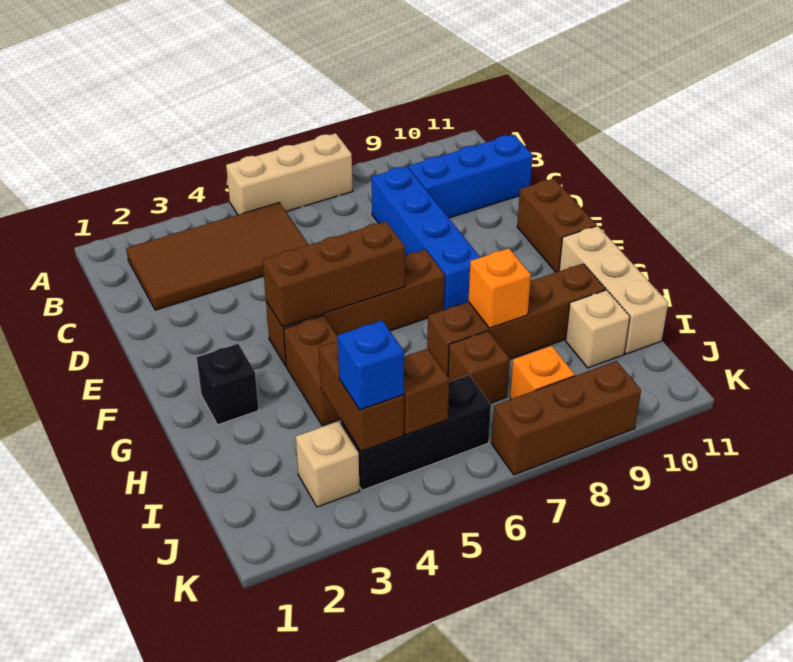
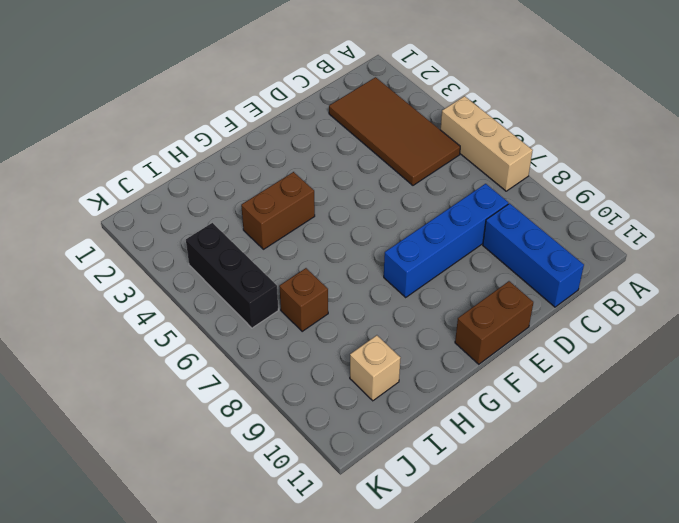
none -> brown 1x4 brick [266,250,445,366]
none -> black 1x1 brick [197,344,259,425]
none -> tan 1x3 brick [559,226,668,354]

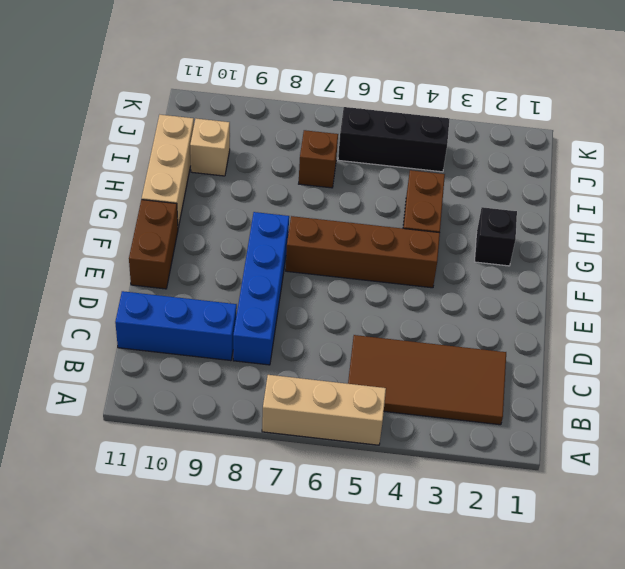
none -> brown 1x4 brick [427,264,605,376]
none -> tan 1x1 brick [296,421,360,507]
none -> orange 1x1 brick [510,346,575,399]

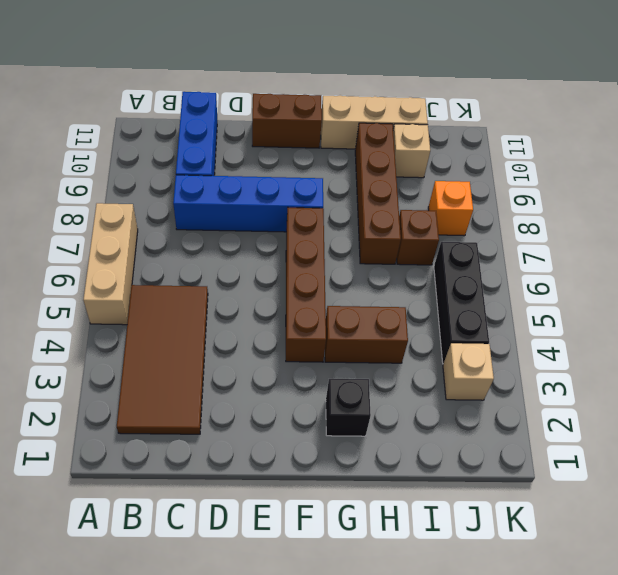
none -> brown 1x3 brick [492,361,641,475]
none -> brown 1x3 brick [263,221,405,327]
none -> orange 1x1 brick [469,248,531,328]

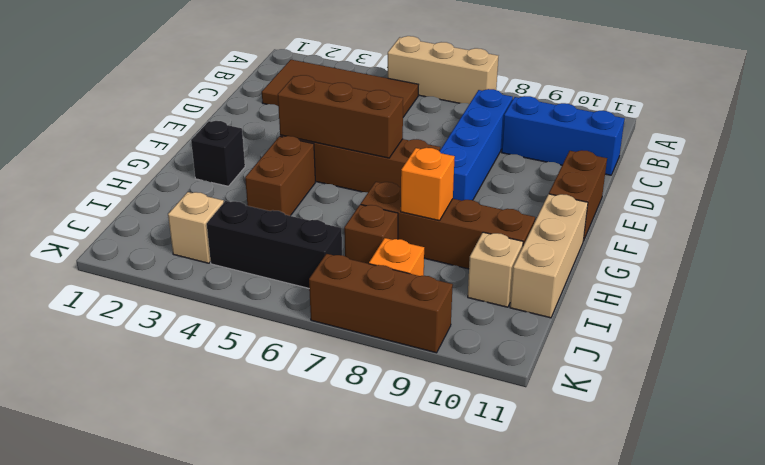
none -> brown 1x2 brick [319,341,404,451]
none -> brown 1x1 brick [404,349,449,435]
none -> blue 1x1 brick [338,321,404,410]

